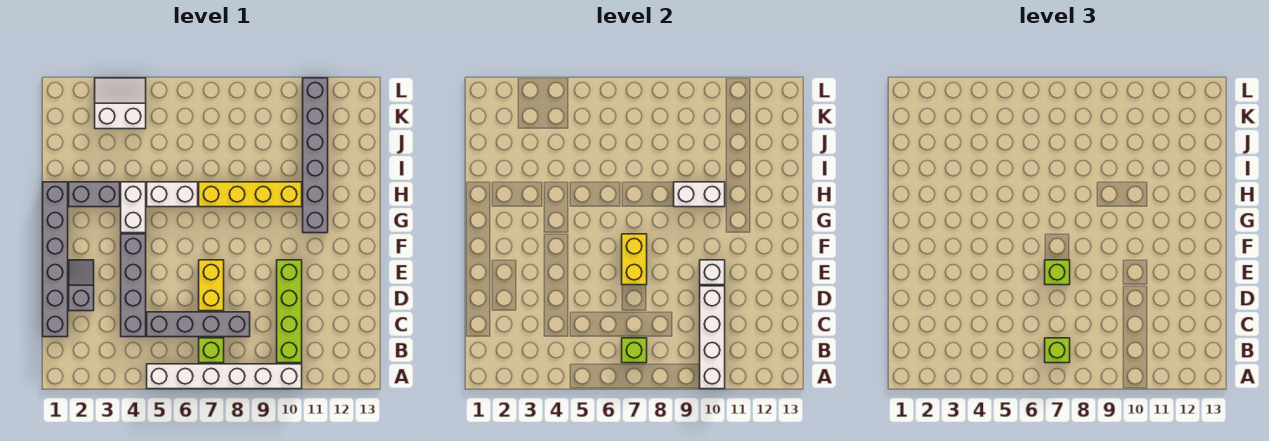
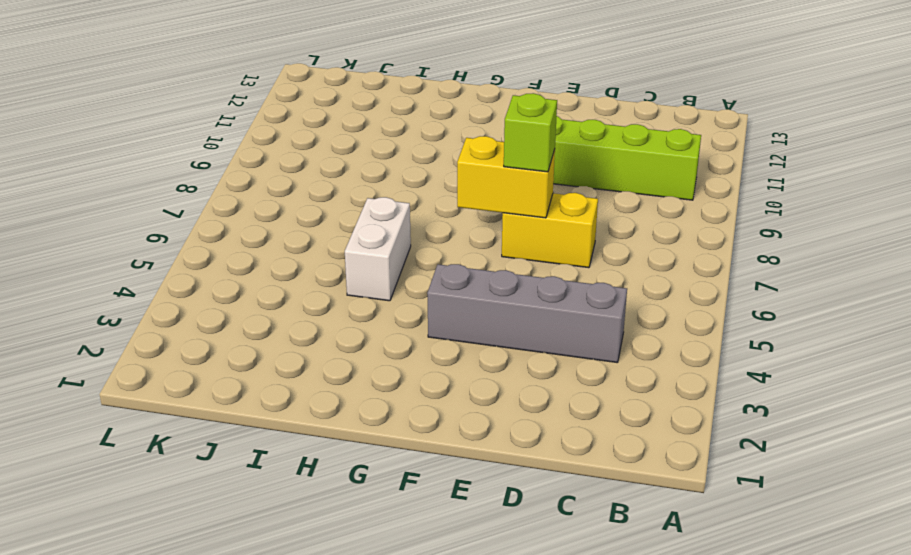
none -> white 1x6 brick [147,364,302,389]
none -> lime 1x1 brick [199,338,224,363]
none -> grey 1x6 brick [43,182,68,337]

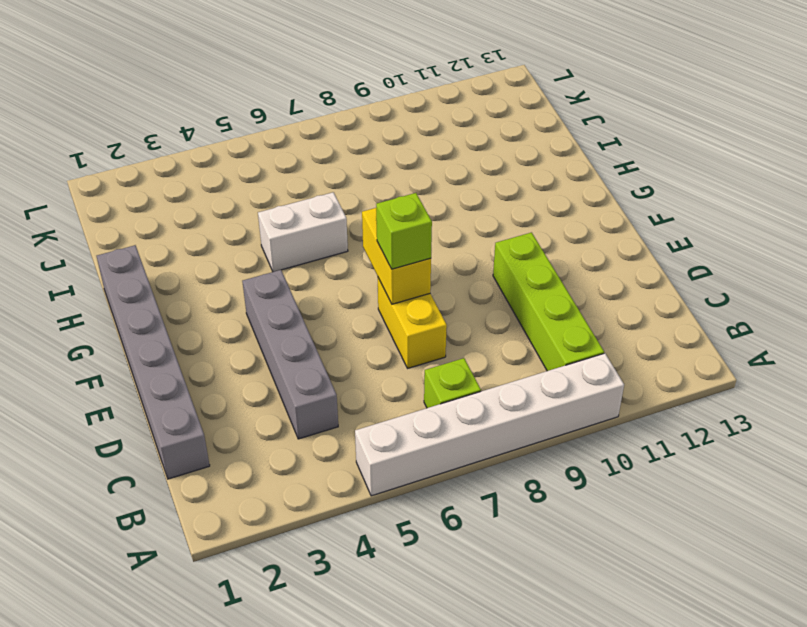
none -> grey 1x4 brick [147,312,250,337]
none -> grey 1x2 slope [69,260,94,311]
none -> white 1x2 brick [121,182,146,233]

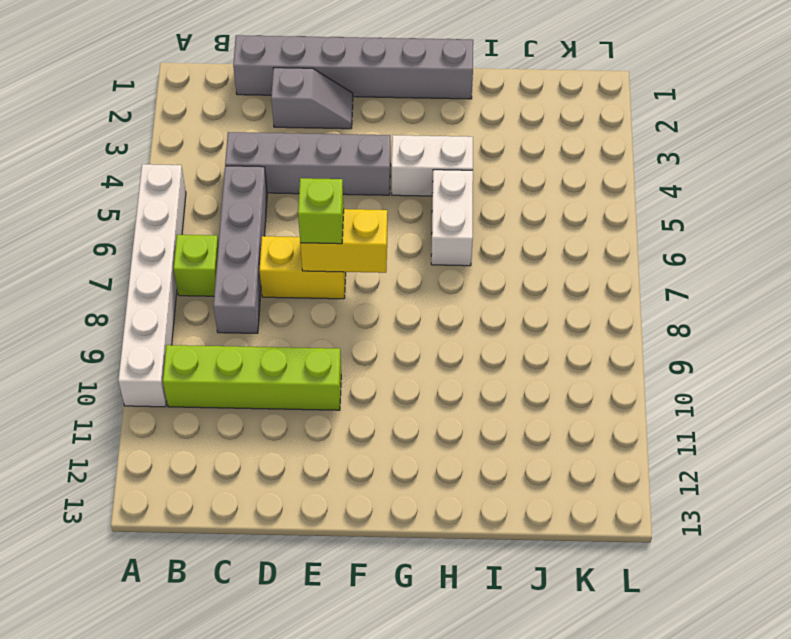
none -> grey 1x6 brick [303,78,328,233]
none -> grey 1x2 brick [69,182,120,207]
none -> yellow 1x4 brick [199,182,302,207]

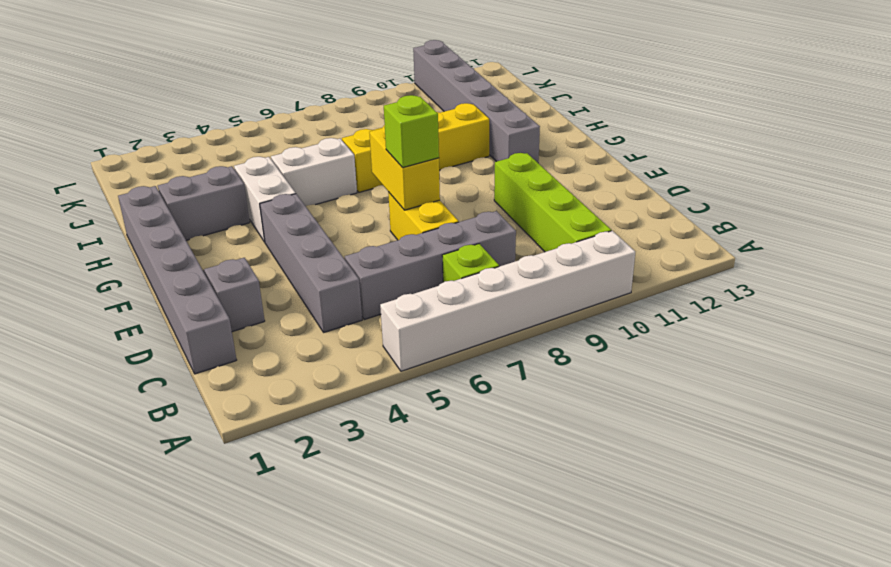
none -> white 2x2 slope [95,78,146,129]
none -> white 1x4 brick [700,286,725,389]
none -> lime 1x1 brick [622,338,647,363]

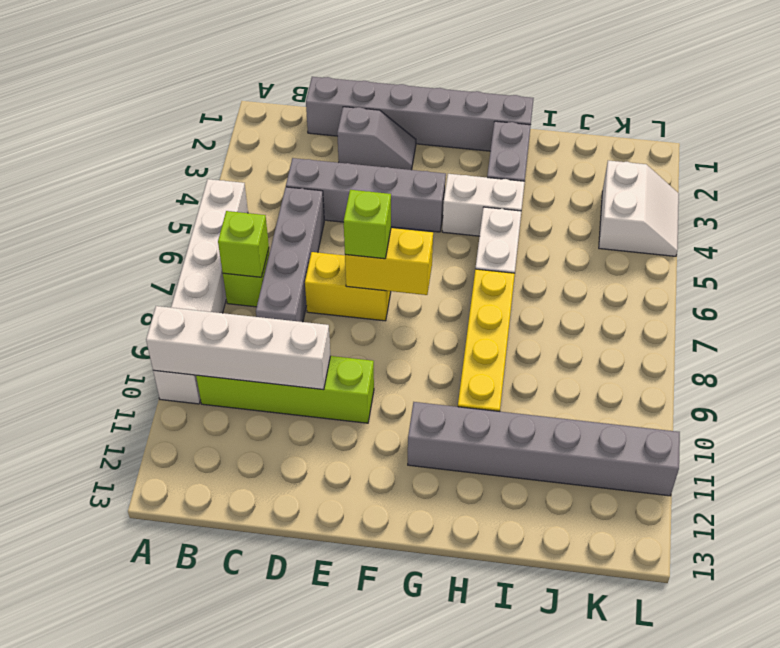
none -> white 1x1 brick [700,260,725,285]
none -> white 1x2 brick [674,182,725,207]
none -> lime 1x1 brick [1045,338,1070,363]

